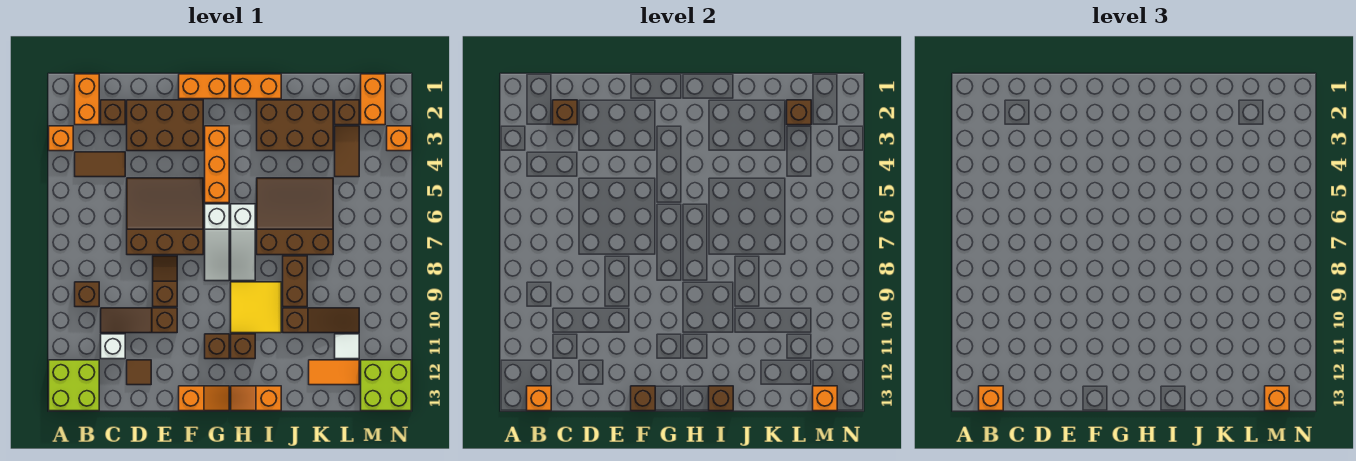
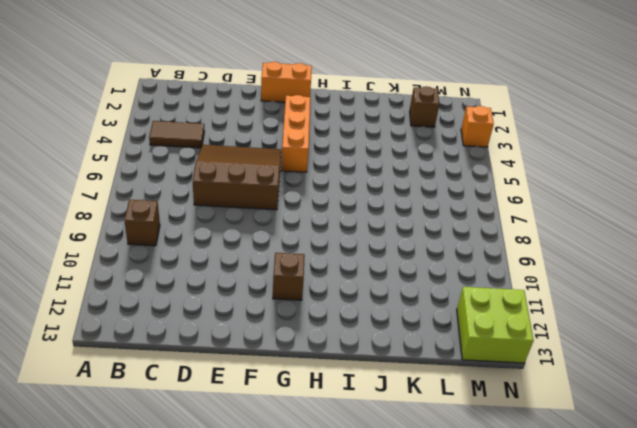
none -> orange 1x1 brick [49,126,73,151]
none -> lime 2x2 brick [49,360,99,411]
none -> orange 1x2 brick [75,74,99,125]
none -> brown 1x1 brick [101,100,125,125]

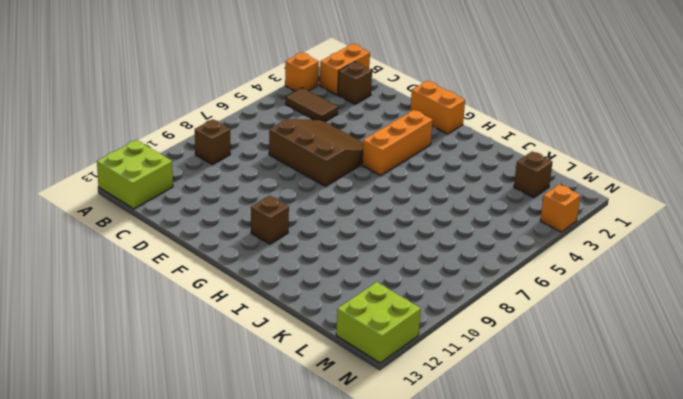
none -> brown 1x3 slope [101,308,177,333]
none -> white 1x1 brick [101,334,125,359]
none -> brown 2x3 brick [127,100,203,151]
none -> brown 1x1 tile [127,360,151,385]

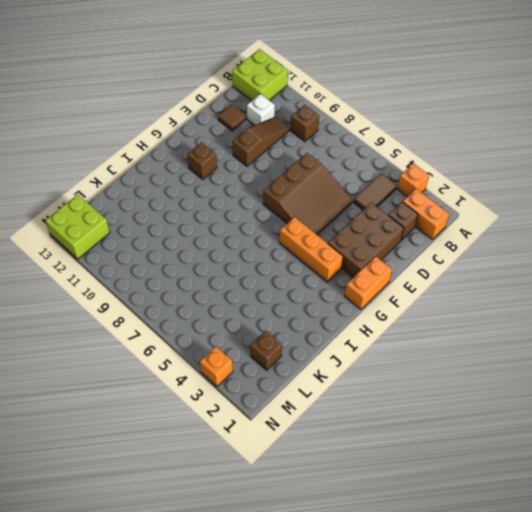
none -> brown 1x2 slope [153,256,177,307]
none -> orange 1x2 slope [179,386,229,411]
none -> white 1x3 slope [205,204,229,281]
none -> orange 1x2 brick [231,74,281,99]

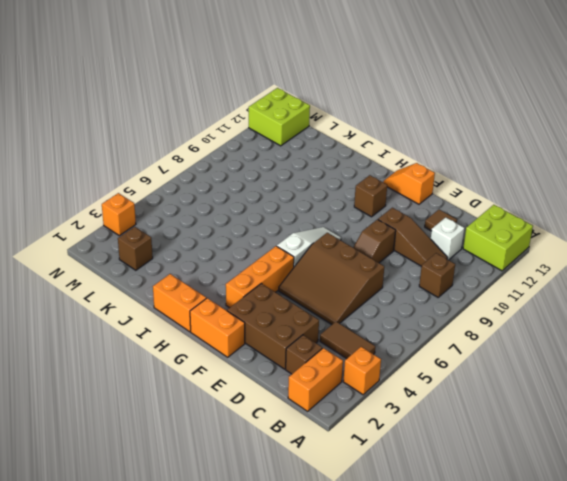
none -> white 1x3 slope [231,204,255,281]
none -> yellow 2x2 tile [231,282,281,333]
none -> brown 1x1 brick [231,334,255,359]
none -> orange 1x2 slope [231,386,281,411]

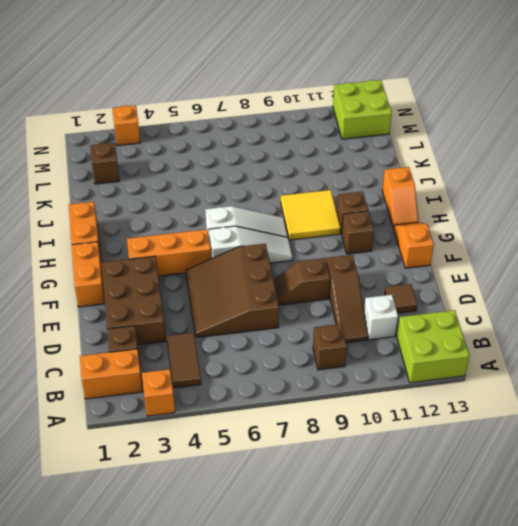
none -> brown 2x3 brick [257,100,333,151]
none -> brown 3x3 slope [257,178,333,255]
none -> brown 1x2 brick [283,256,307,307]
none -> brown 1x3 slope [283,308,359,333]

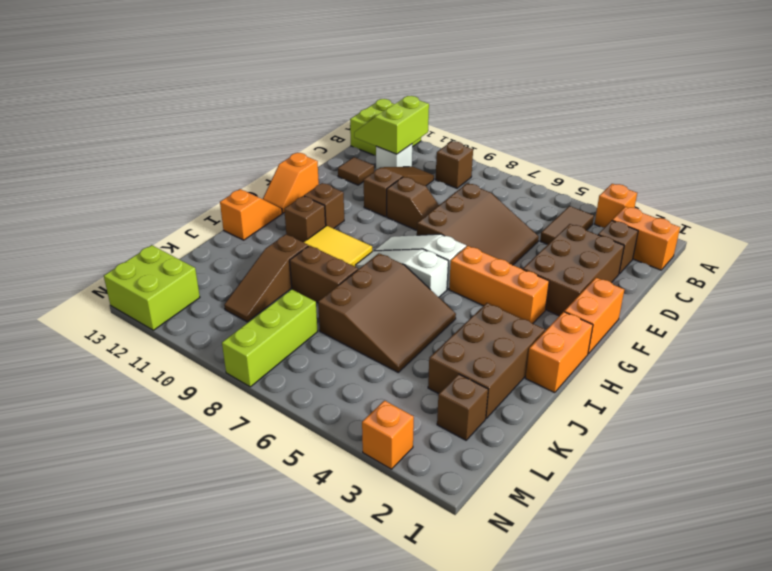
lime 2x2 slope [354,96,429,154] -> none
lime 1x3 brick [222,289,318,387] -> none
none -> orange 1x2 tile [309,360,359,385]
none -> brown 1x2 tile [335,126,359,177]
none -> white 1x1 tile [335,334,359,359]
none -> orange 1x2 brick [361,74,385,125]

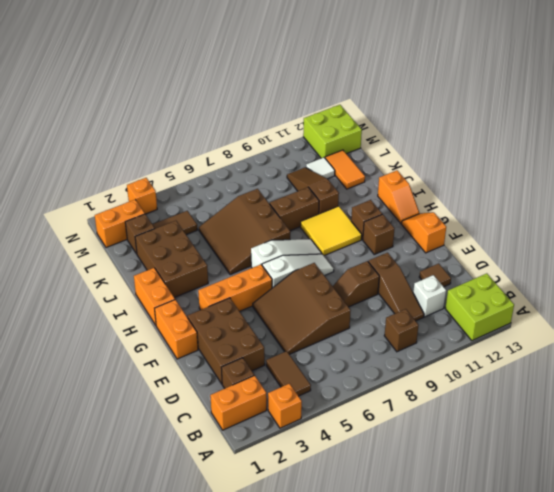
none -> orange 1x1 brick [527,386,551,411]
none -> brown 1x1 brick [553,100,577,125]
none -> brown 1x1 brick [631,386,655,411]
none -> brown 1x1 brick [709,386,733,411]

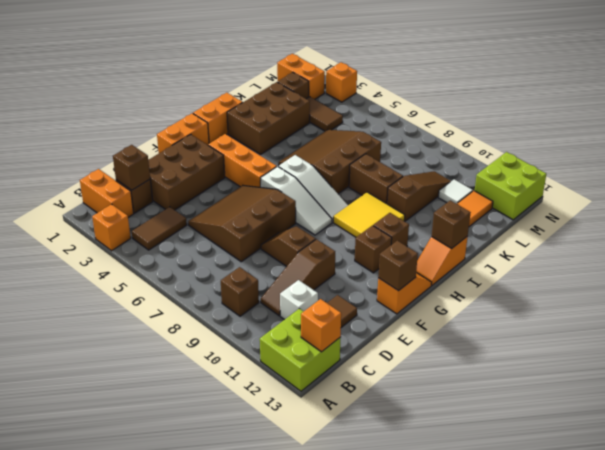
none -> brown 1x1 brick [787,100,811,125]
none -> orange 1x1 brick [813,386,837,411]
none -> orange 1x1 brick [979,386,1003,411]
none -> orange 1x1 brick [1265,386,1289,411]

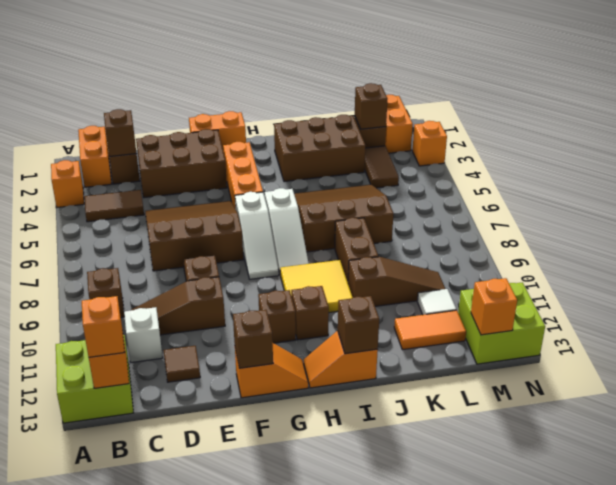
none -> orange 1x2 brick [231,74,281,99]
none -> orange 1x1 brick [1265,386,1289,411]

